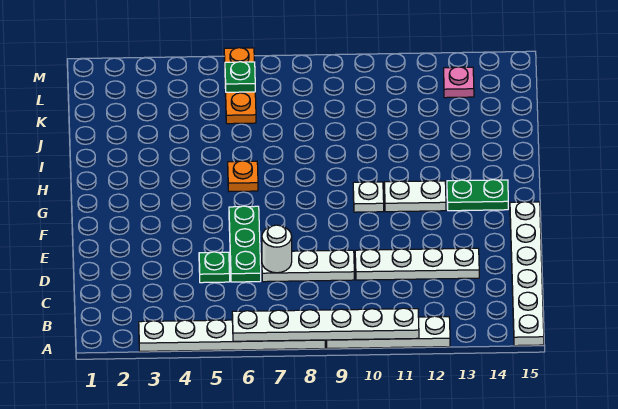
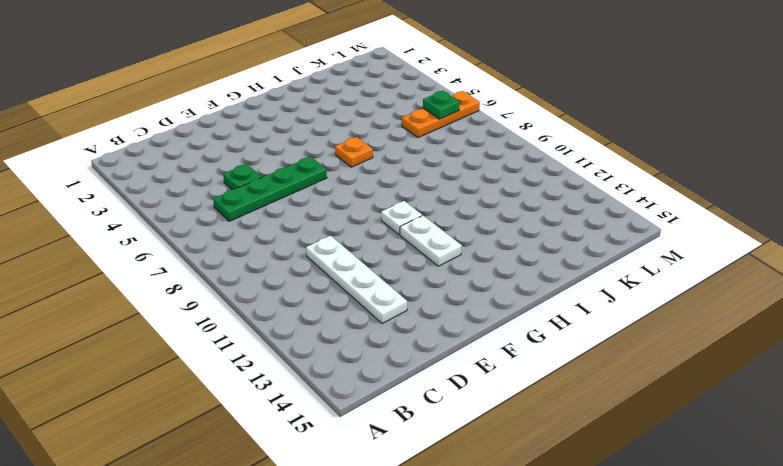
green 1x4 plate [213,157,327,221] -> green 1x3 plate [229,206,261,282]
none -> white 1x6 plate [139,320,325,351]
none -> white 1x4 plate [326,316,450,348]
none -> white 1x6 plate [510,202,544,346]

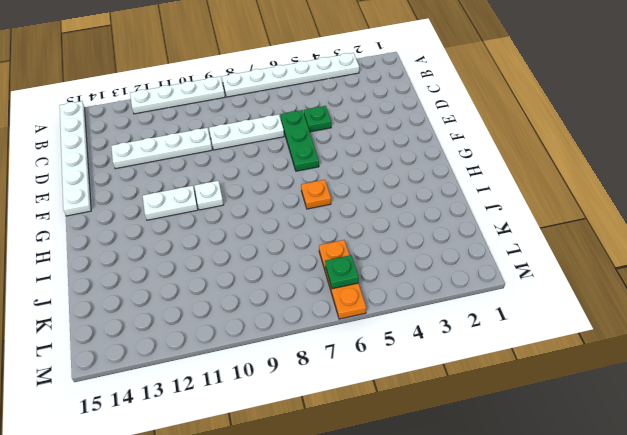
none -> green 1x2 plate [447,180,508,211]
none -> pink 1x1 plate [444,67,474,98]
none -> white 1x6 plate [232,308,419,341]

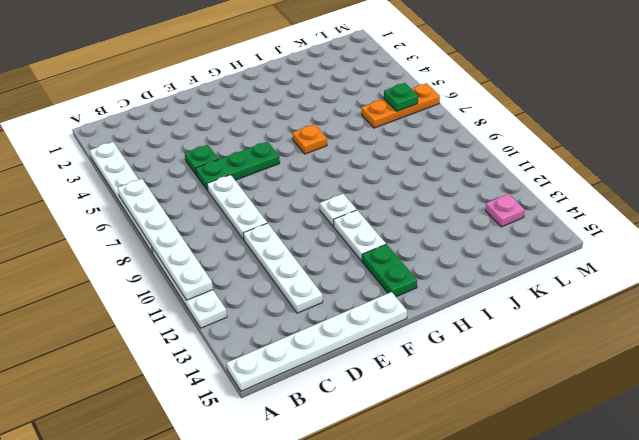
none -> white 1x1 round brick [262,225,292,273]

